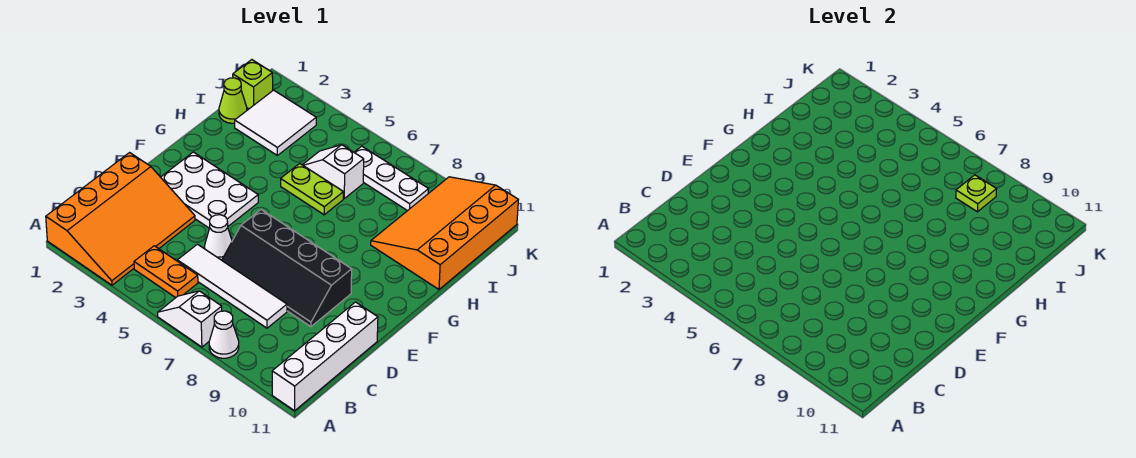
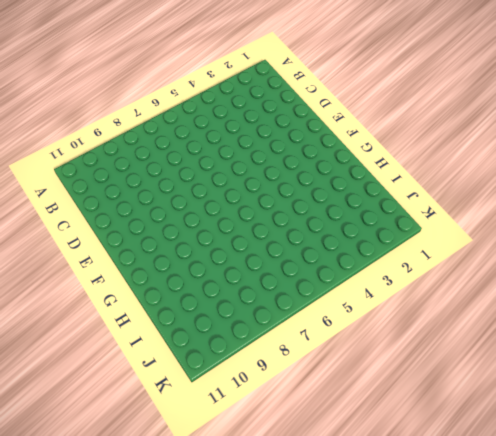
none -> orange 3x4 slope [46,153,195,285]
none -> white 1x2 slope [158,291,222,347]
none -> white 1x1 cone [209,311,239,358]

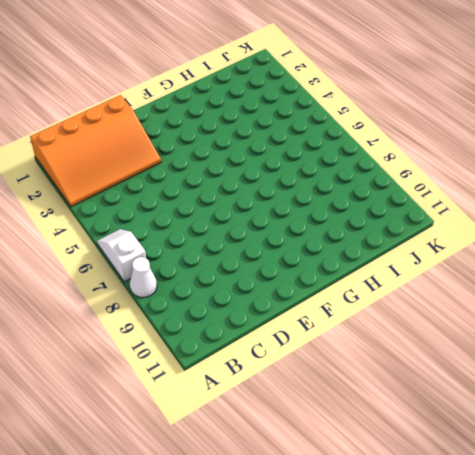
none -> white 1x4 brick [272,302,378,411]
none -> orange 1x2 plate [134,246,198,298]
none -> white 1x4 tile [177,244,287,328]

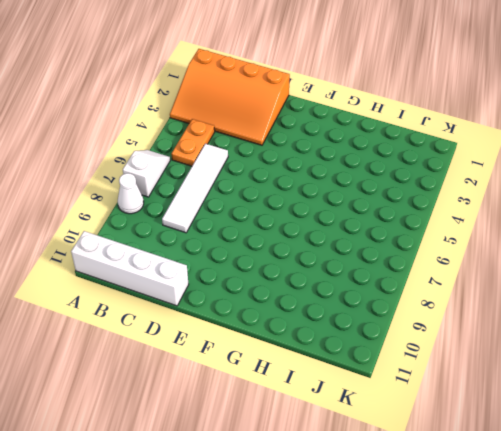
none -> white 1x1 cone [205,215,232,260]
none -> black 2x4 slope [222,210,352,327]
none -> white 2x3 plate [161,152,258,228]

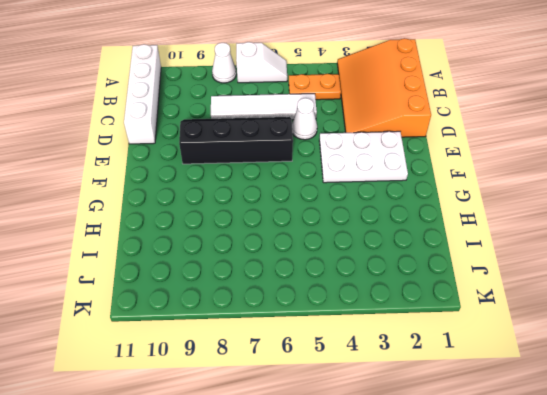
none -> lime 1x2 plate [281,164,343,215]
none -> orange 3x4 slope [371,177,518,289]
none -> lime 1x1 cone [219,78,247,123]

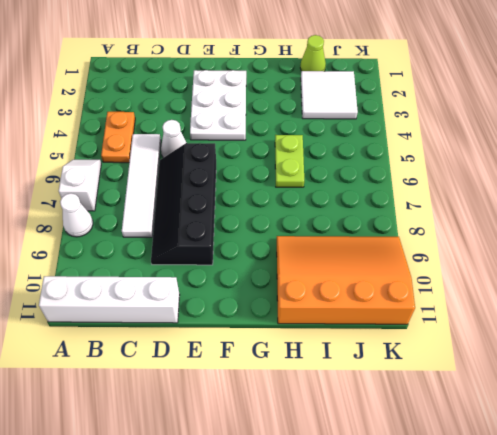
none -> orange 3x4 slope [46,153,195,285]
none -> white 1x2 slope [303,145,364,198]
none -> lime 1x1 brick [233,60,273,109]

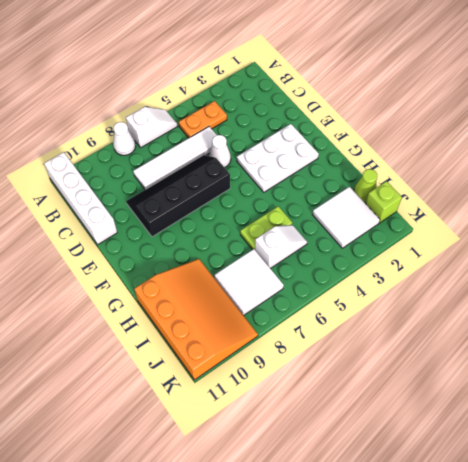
white 2x2 tile [214,249,284,316] -> white 1x3 plate [354,146,429,211]
none -> orange 3x4 slope [46,153,195,285]
none -> lime 1x1 plate [956,175,997,212]

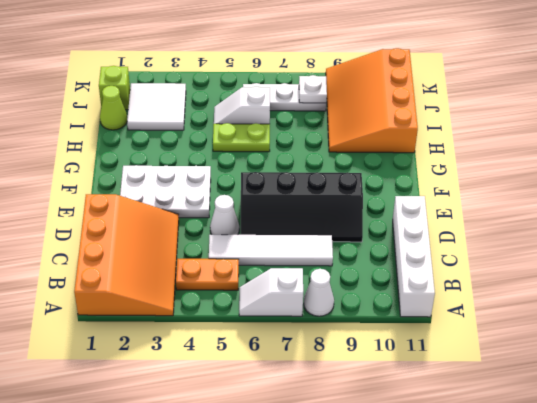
white 1x1 plate [299,75,327,103] -> lime 1x1 plate [956,175,997,212]

